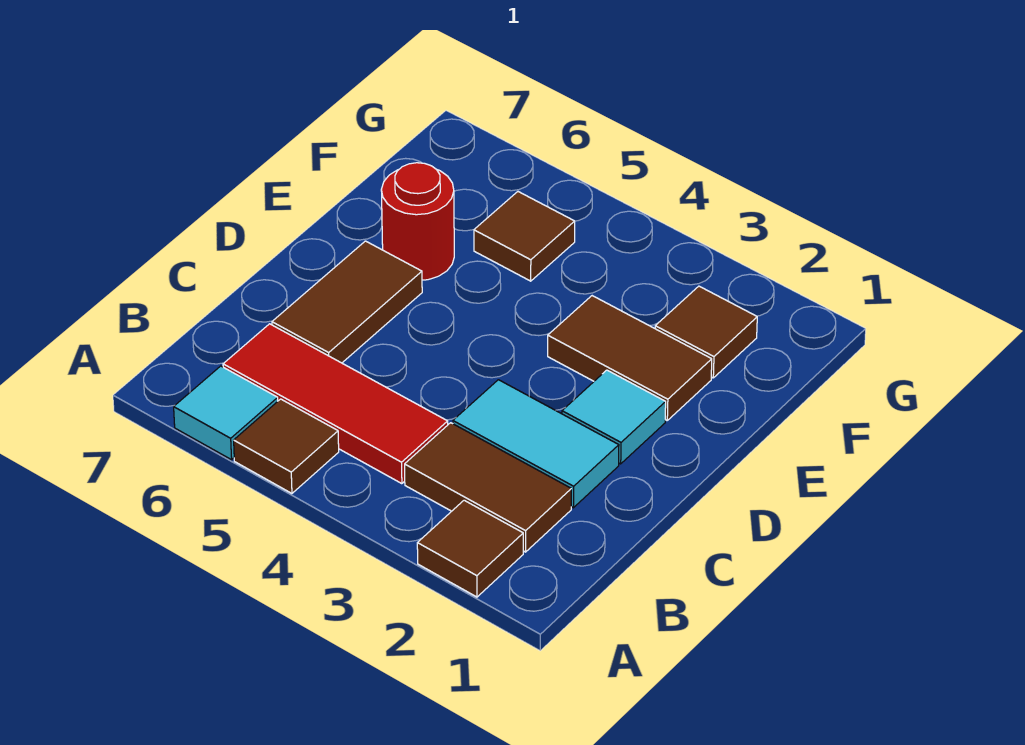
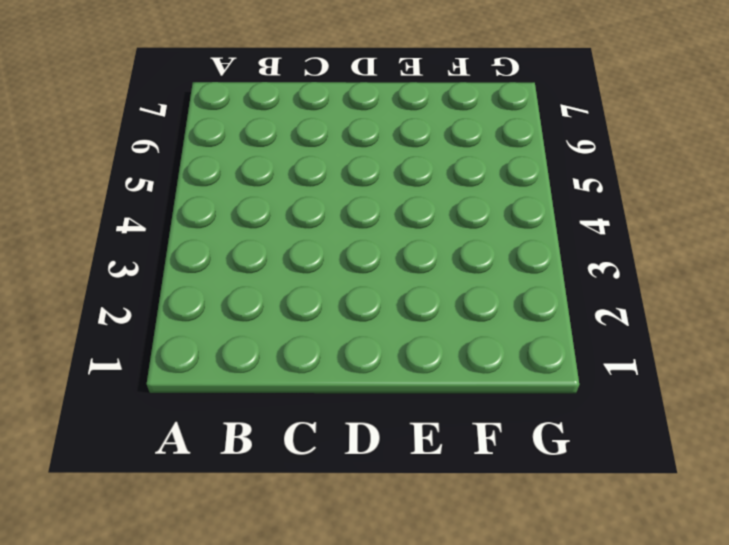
none -> brown 1x1 tile [417,500,523,597]
none -> brown 1x1 tile [234,399,339,493]
none -> cyan 1x1 tile [174,366,278,460]

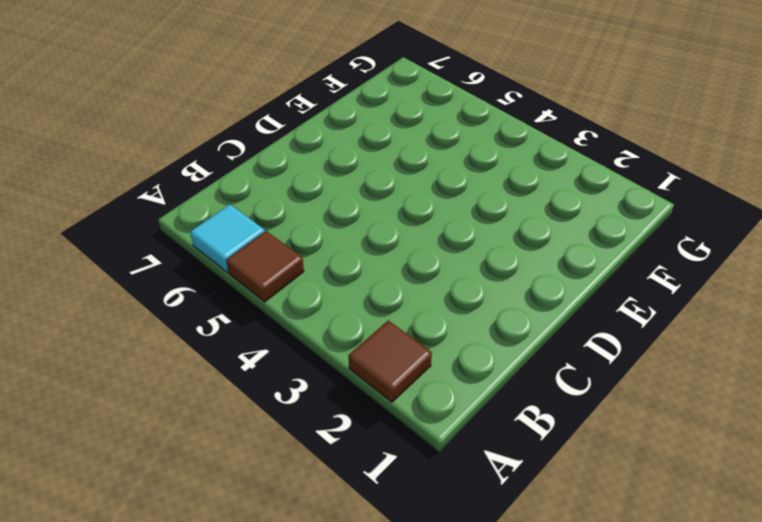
none -> brown 1x2 tile [405,423,571,552]
none -> red 1x3 tile [223,324,448,484]
none -> cyan 1x2 tile [453,380,619,508]

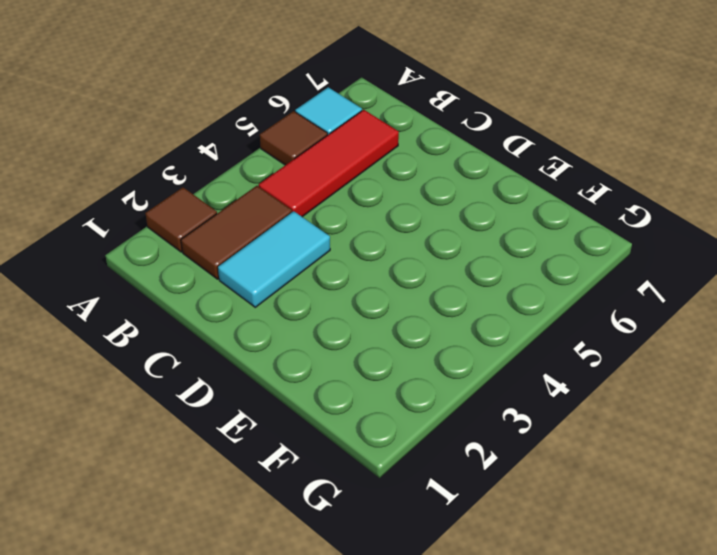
none -> brown 1x2 tile [272,241,422,363]
none -> cyan 1x1 tile [562,370,666,464]
none -> brown 1x2 tile [548,296,712,420]

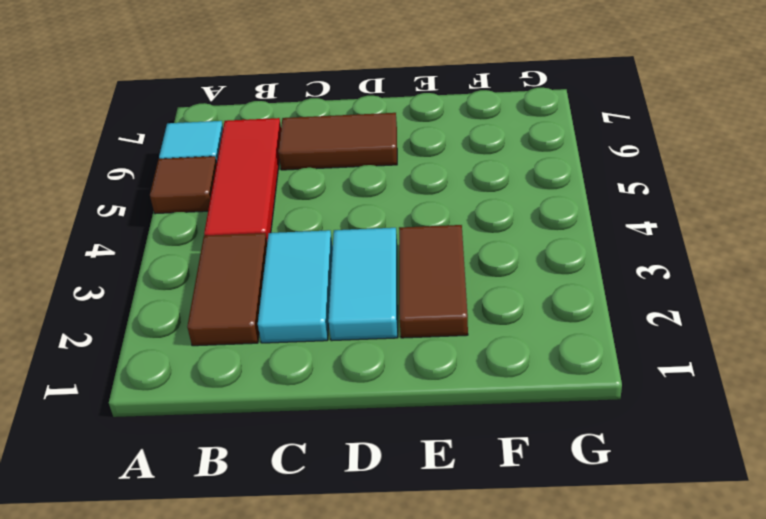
cyan 1x2 tile [328,228,398,341] -> cyan 1x1 tile [562,370,666,464]
none -> brown 1x1 tile [417,500,523,597]
none -> red 1x1 round brick [381,163,454,280]
none -> brown 1x1 tile [655,286,757,378]

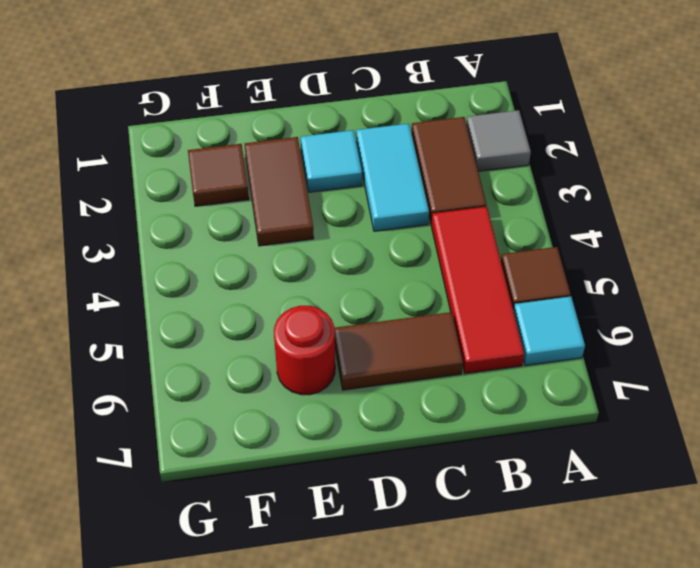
grey 1x1 tile [466,110,531,171] -> brown 1x1 tile [417,500,523,597]
none -> brown 1x1 tile [474,192,575,281]

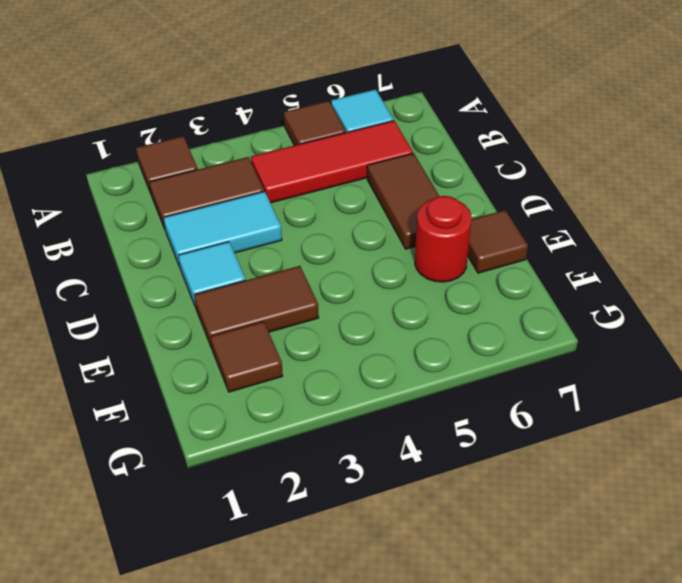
brown 1x1 tile [468,210,528,273] -> brown 1x1 tile moved to [474,192,575,281]

